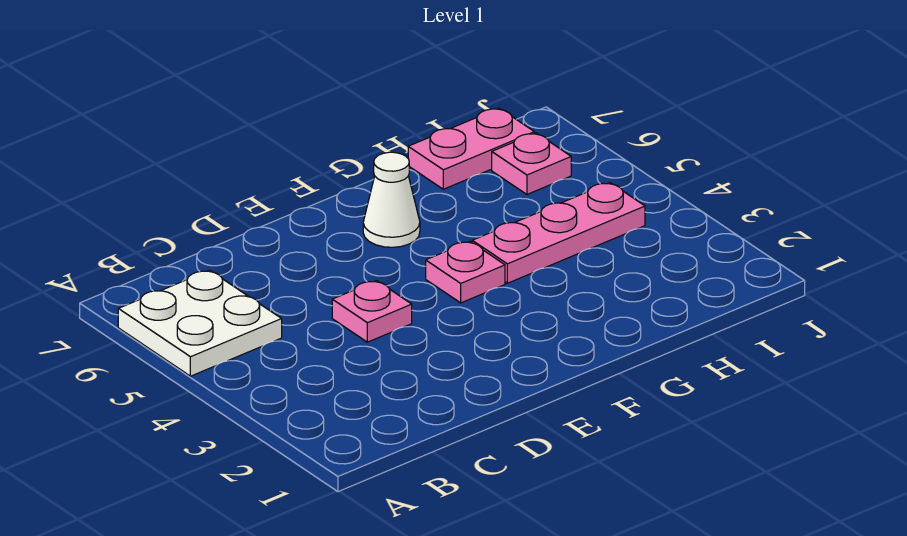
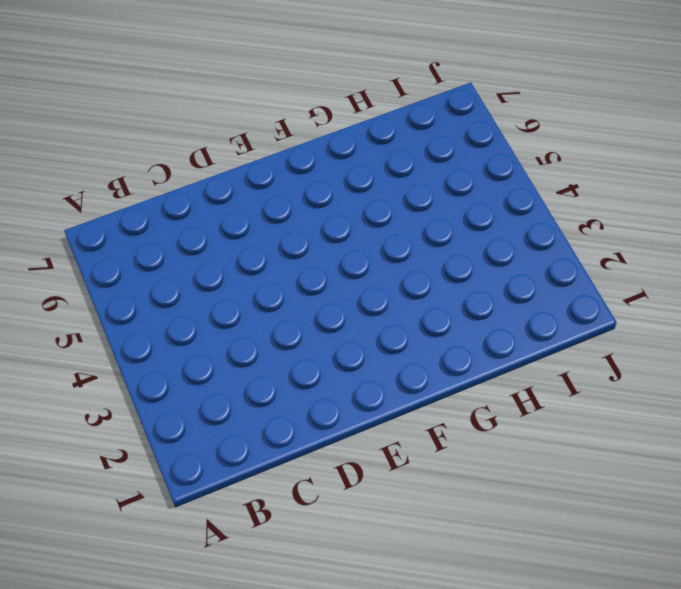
none -> white 2x2 plate [118,270,282,376]
none -> pink 1x1 plate [332,281,412,342]

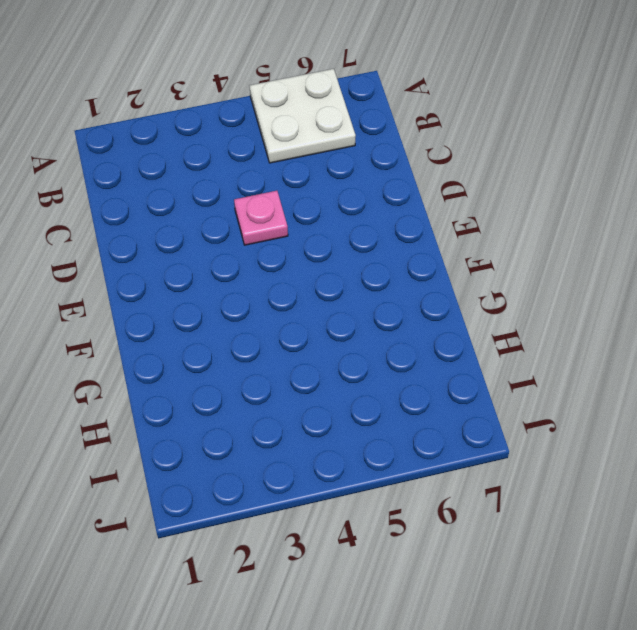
none -> pink 1x1 plate [426,241,505,303]
none -> white 1x1 cone [363,152,420,247]

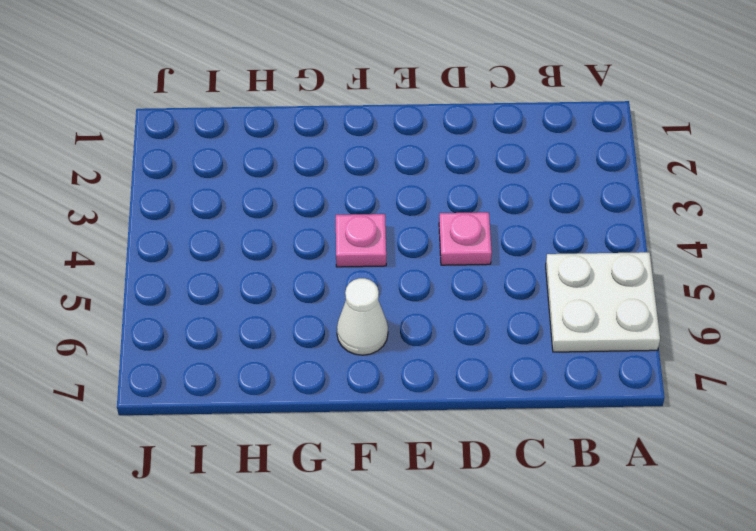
none -> pink 1x3 plate [472,183,645,283]
none -> pink 1x2 plate [408,108,534,189]

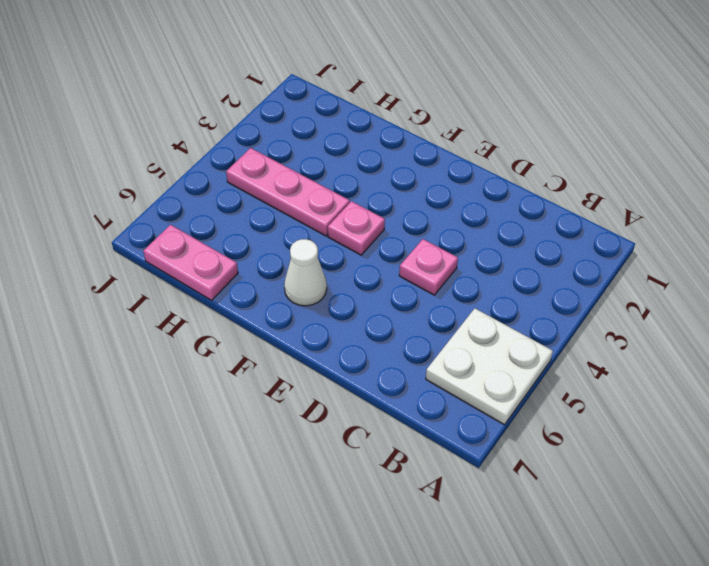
none -> pink 1x1 plate [492,133,571,194]

